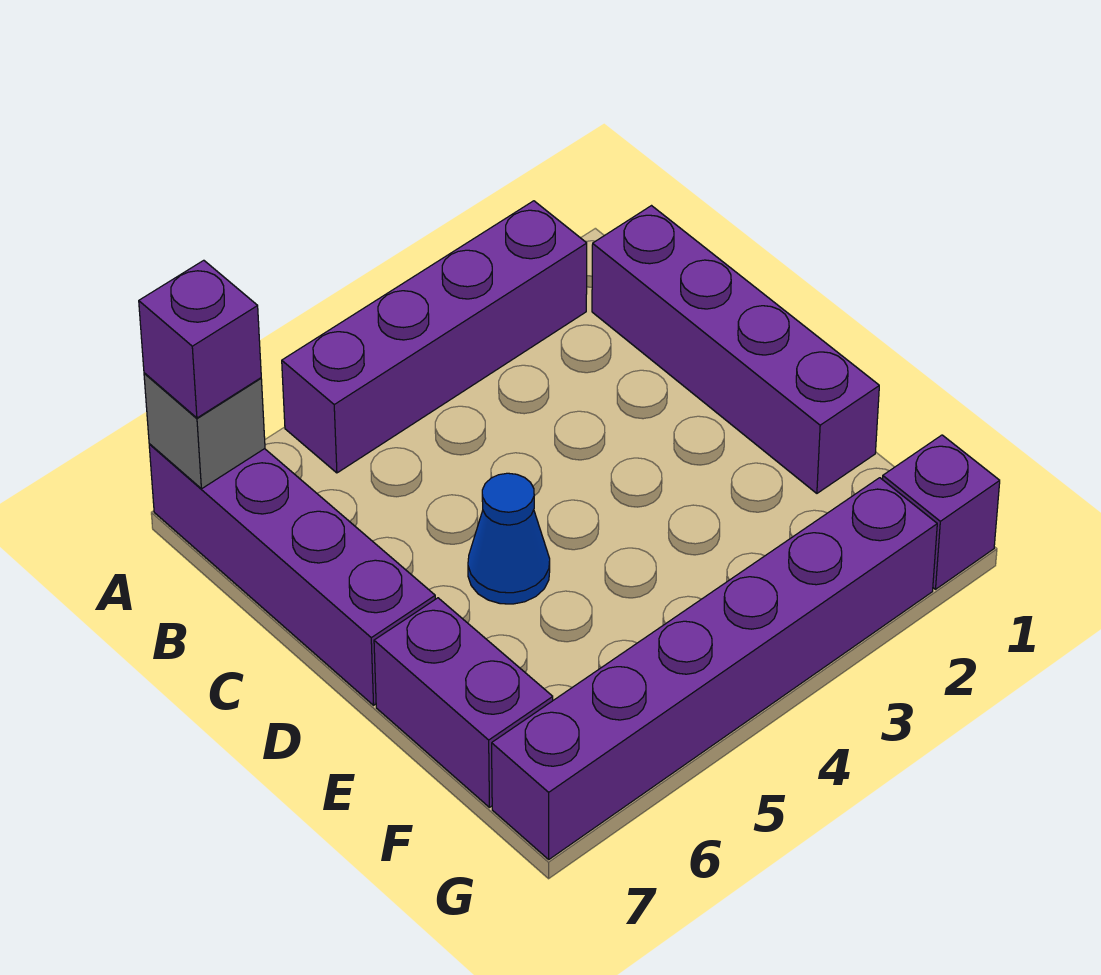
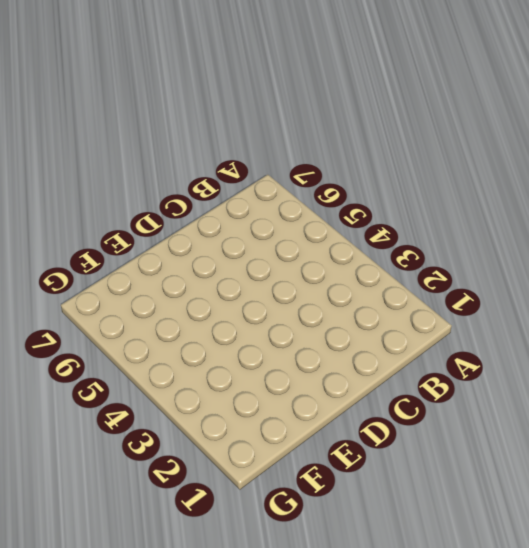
none -> purple 1x4 brick [282,201,587,473]
none -> purple 1x4 brick [149,444,435,705]

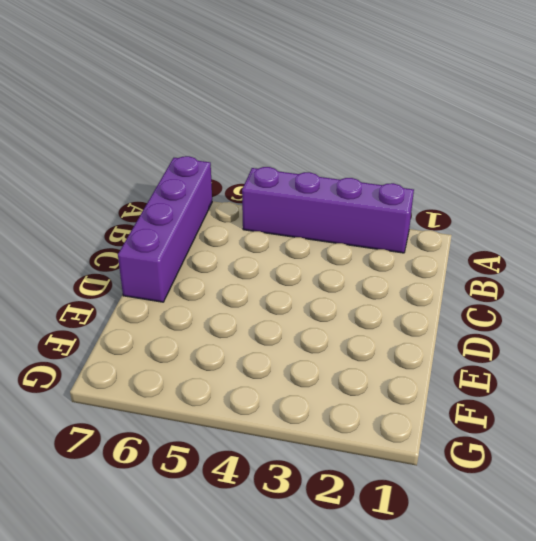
none -> purple 1x4 brick [592,206,879,493]
none -> blue 1x1 cone [468,473,550,604]

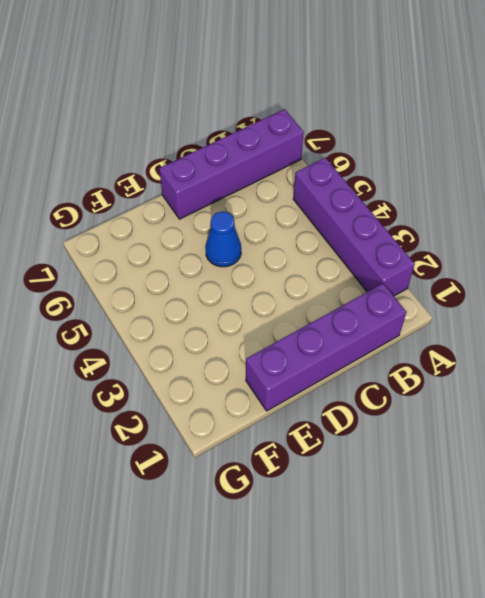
none -> purple 1x2 brick [374,598,553,807]
none -> purple 1x1 brick [883,435,1000,589]

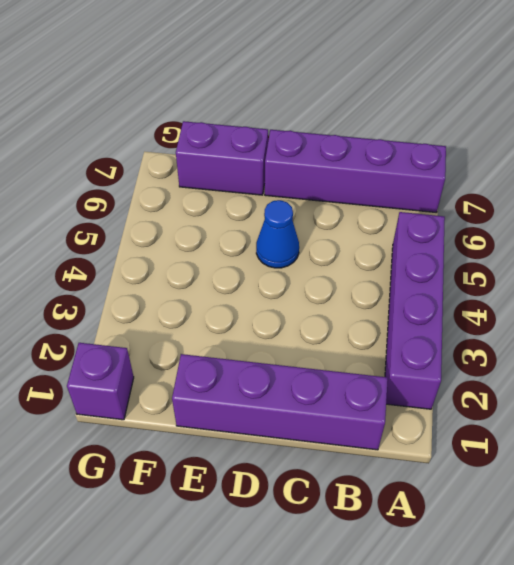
none -> purple 1x6 brick [492,478,937,859]
none -> grey 1x1 brick [144,373,265,489]

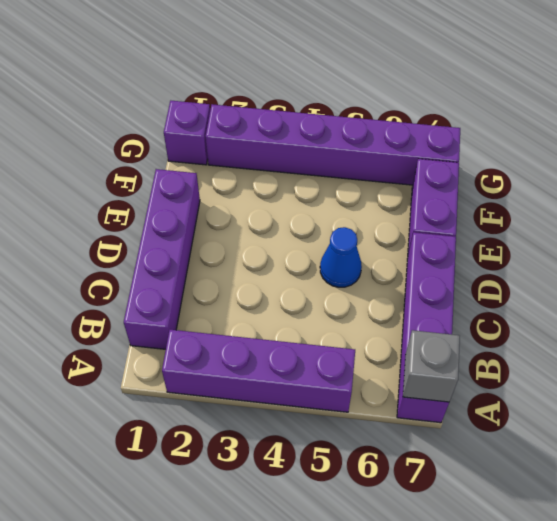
none -> purple 1x1 brick [139,260,261,418]

